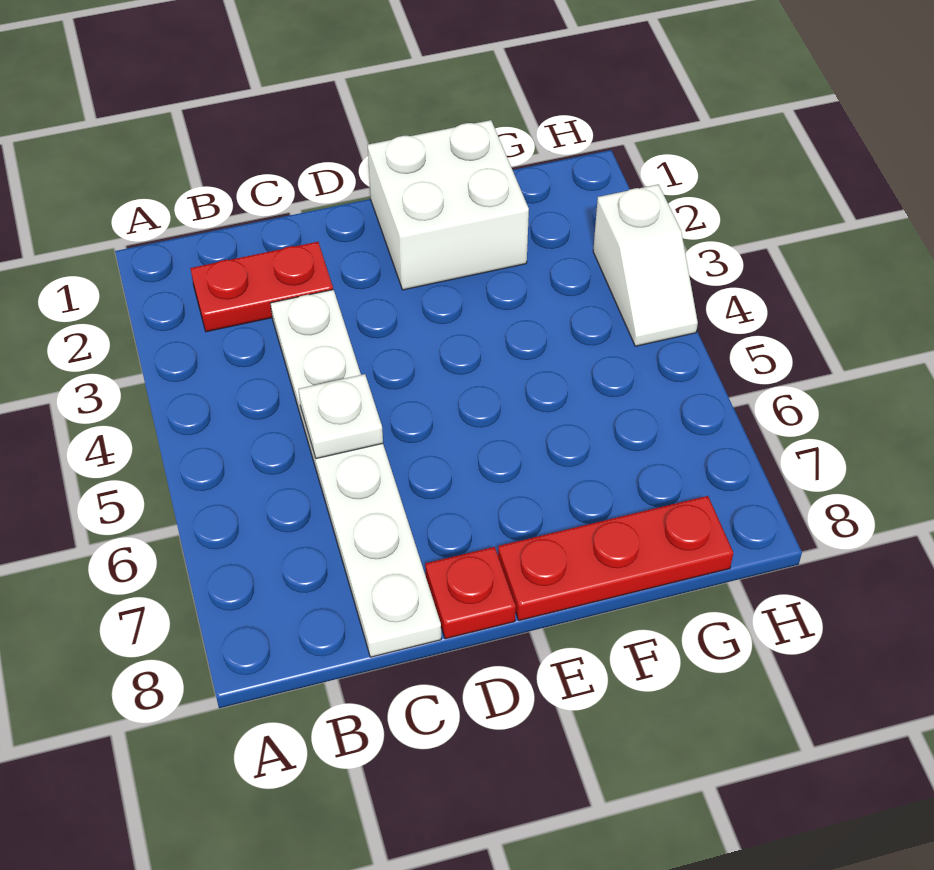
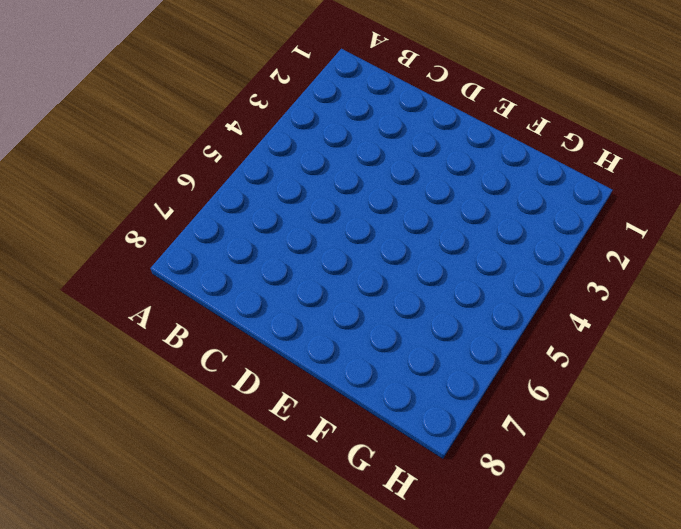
none -> red 1x2 plate [190,242,333,332]
none -> white 1x6 plate [270,290,441,657]

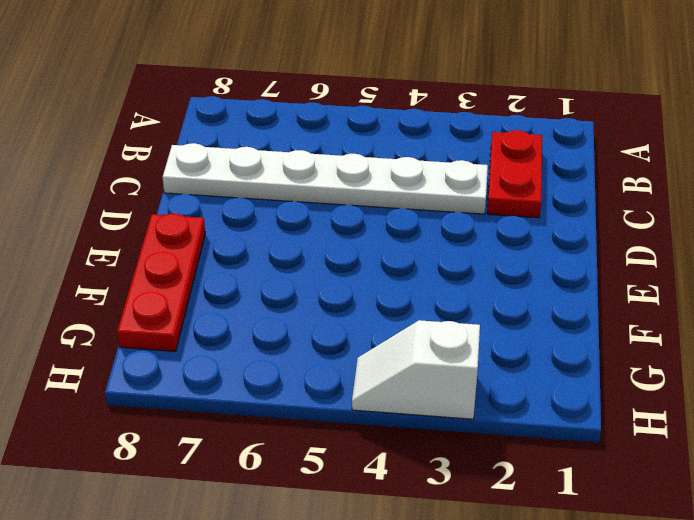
none -> red 1x1 plate [425,547,516,639]
none -> white 2x2 brick [368,120,529,290]

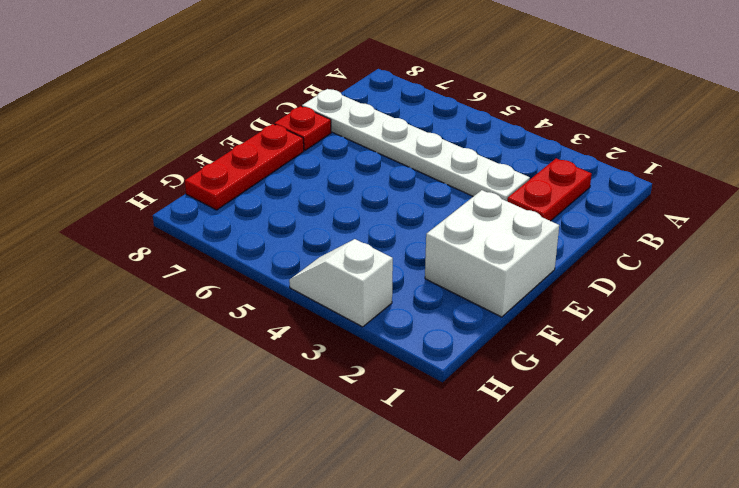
none -> white 1x1 plate [299,374,383,459]

